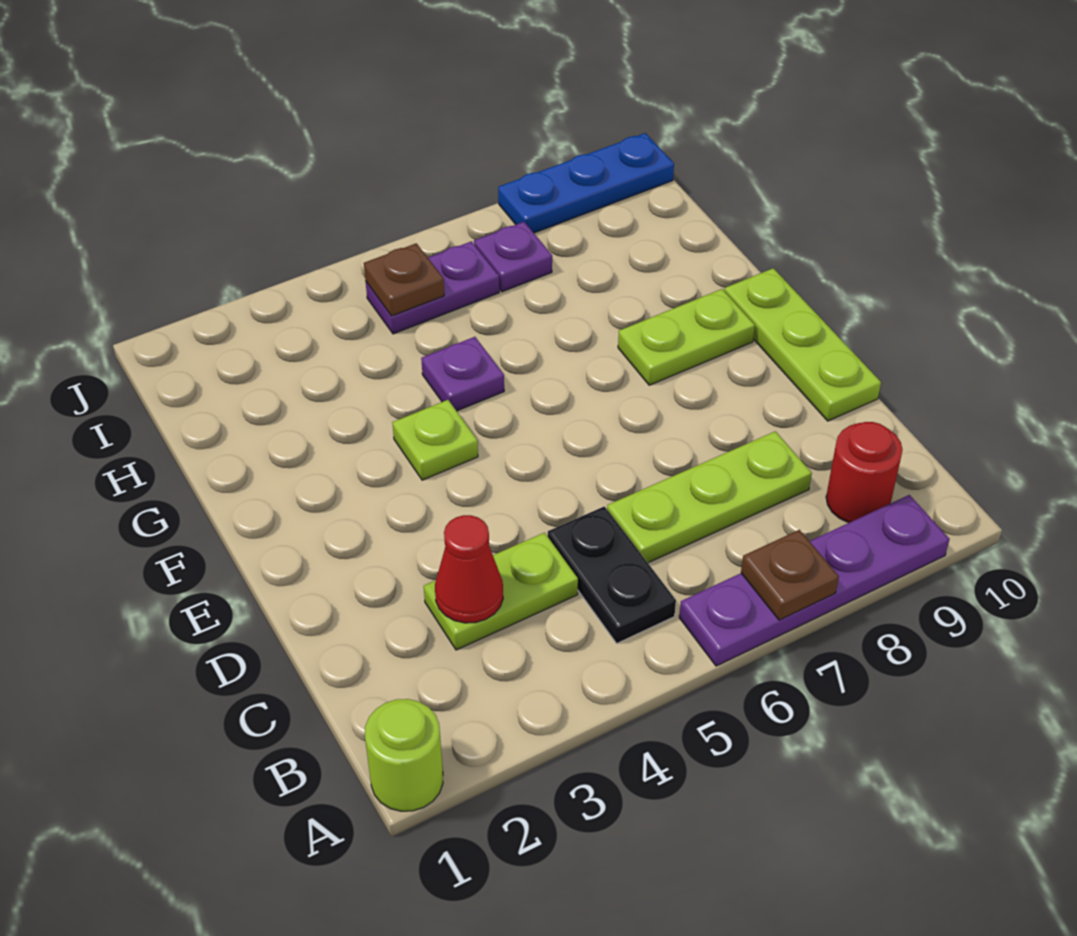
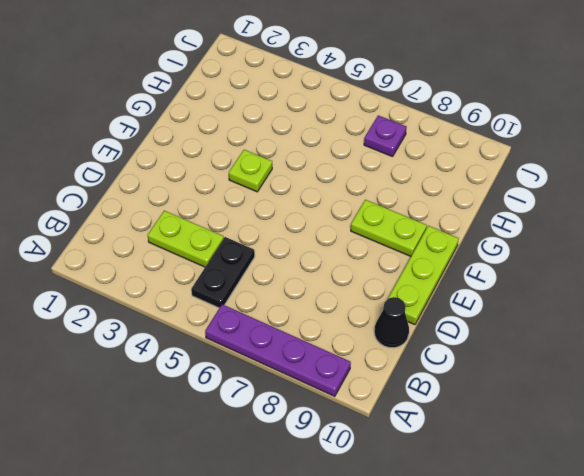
black 1x1 cone [374,297,409,348] -> none
none -> lime 1x1 round brick [365,699,443,811]
none -> red 1x1 round brick [826,422,902,523]
none -> lime 1x3 plate [607,431,812,563]

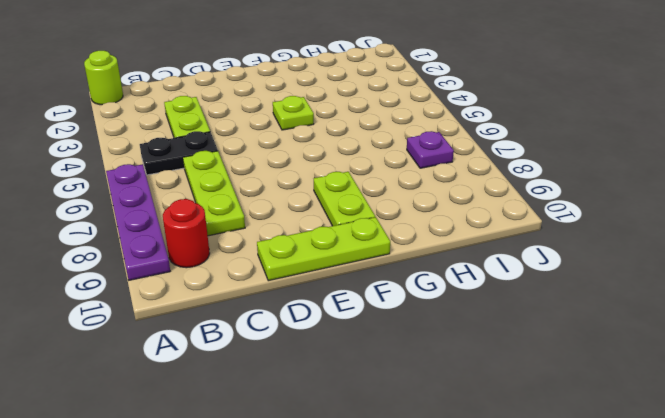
none -> purple 1x1 plate [421,337,504,411]
none -> purple 1x2 plate [366,241,499,334]
none -> blue 1x3 plate [498,133,674,233]

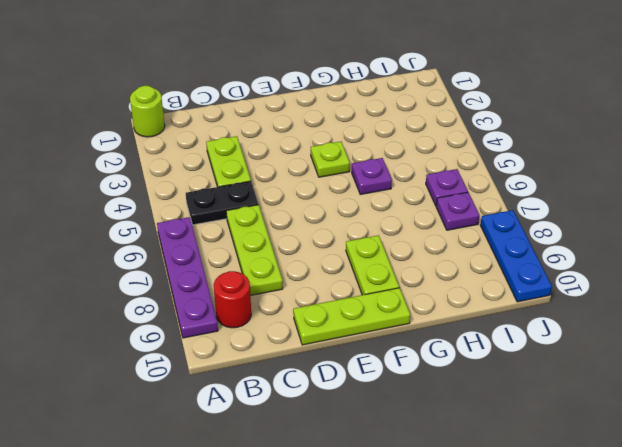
purple 1x1 plate [426,169,468,205] -> purple 1x2 plate [366,241,499,334]
none -> brown 1x1 plate [741,530,839,620]
none -> red 1x1 cone [435,515,503,623]
none -> brown 1x1 plate [364,243,444,316]

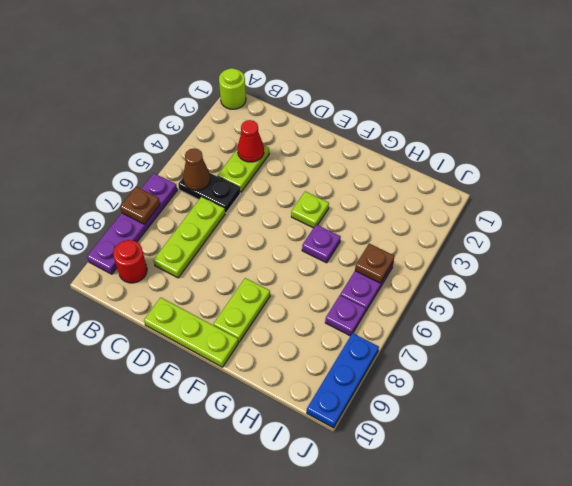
brown 1x1 cone [183,148,210,191] -> none

